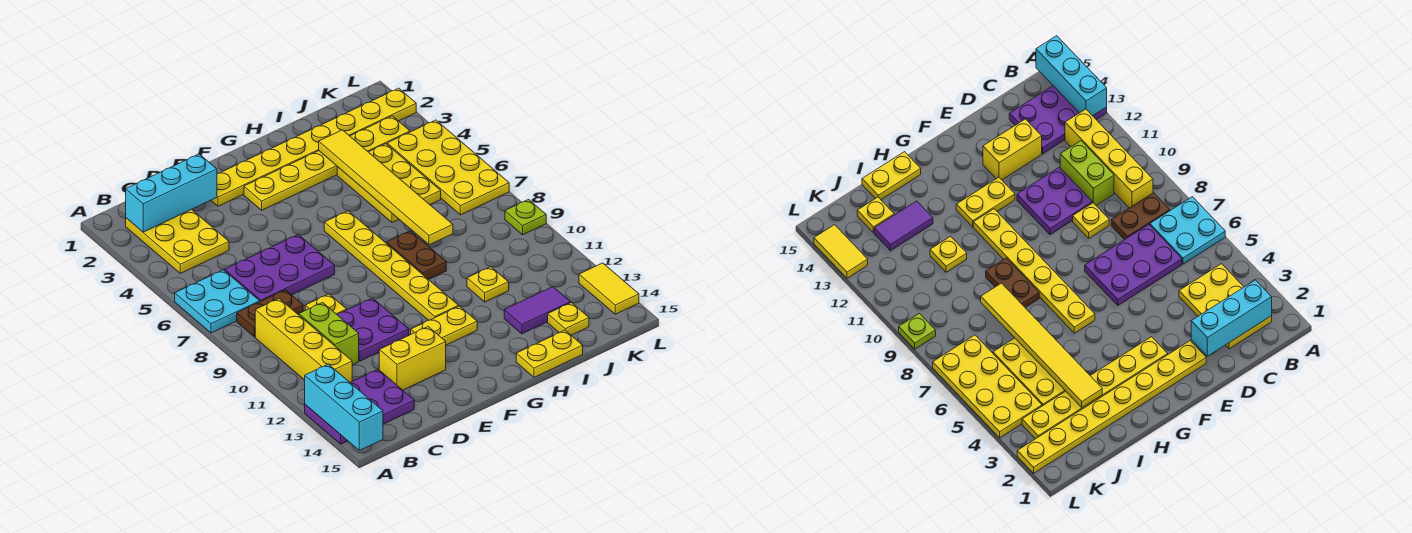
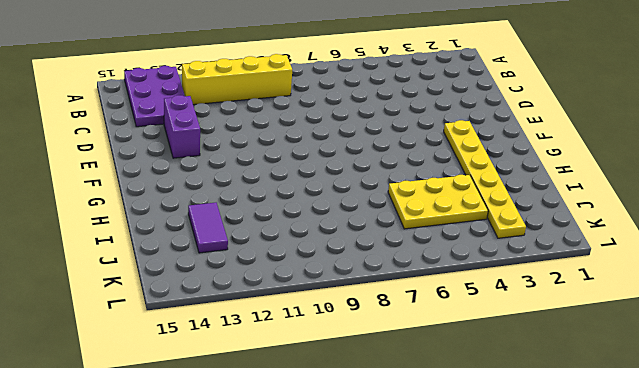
purple 1x2 brick [164,95,200,158] -> yellow 1x2 brick [379,327,446,390]
none -> cyan 2x2 plate [175,270,260,333]
none -> yellow 2x3 plate [126,209,229,273]
none -> brown 1x2 plate [237,290,303,337]

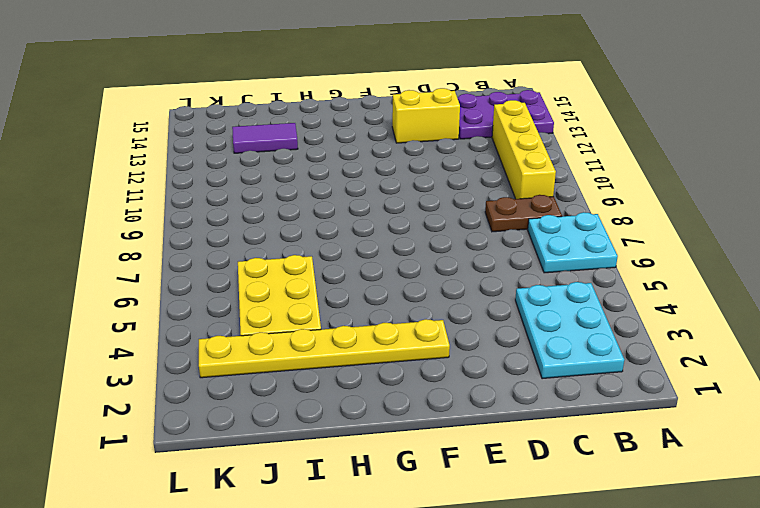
cyan 2x3 plate [515,282,624,379] -> yellow 2x3 plate [126,209,229,273]
none -> purple 2x3 plate [225,235,335,302]
none -> lime 1x2 brick [299,303,359,365]
none -> yellow 1x1 plate [305,294,347,314]

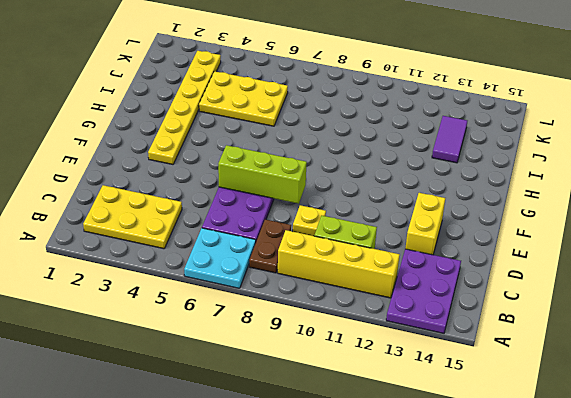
lime 1x3 brick [218,145,307,204] -> none
none -> purple 2x2 plate [337,298,409,361]
none -> yellow 1x8 plate [211,88,416,206]
none -> yellow 1x2 plate [411,306,477,345]

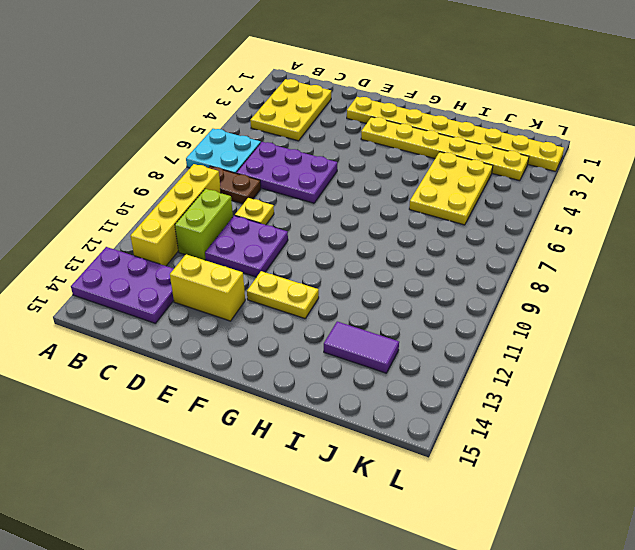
none -> yellow 1x6 plate [324,211,459,320]
none -> brown 1x2 plate [387,231,446,280]
none -> yellow 1x2 plate [516,330,583,377]

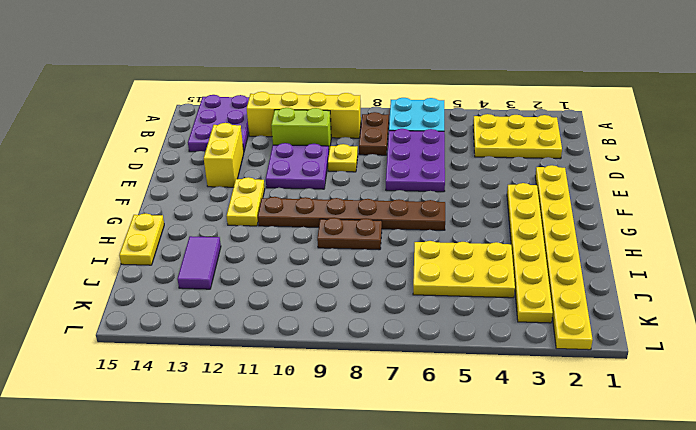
brown 1x6 plate [258,197,445,230] -> yellow 1x6 plate [324,211,459,320]
none -> yellow 1x1 plate [467,267,509,302]
none -> yellow 1x1 plate [548,303,589,335]
none -> yellow 2x4 plate [387,120,509,215]

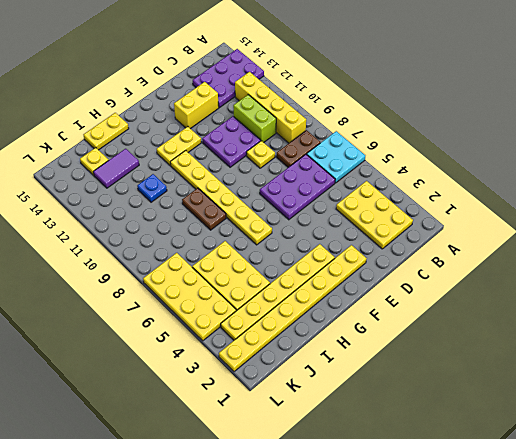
blue 1x1 plate [137,174,167,202] -> yellow 1x1 plate [467,267,509,302]
none -> lime 1x1 plate [505,200,546,235]
none -> yellow 1x2 tile [579,263,639,314]
none -> cyan 1x3 brick [305,364,383,450]

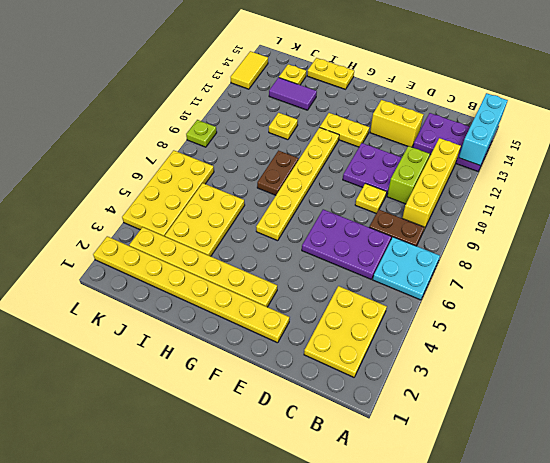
none -> cyan 1x3 brick [126,154,217,232]
none -> yellow 1x6 tile [319,130,453,245]

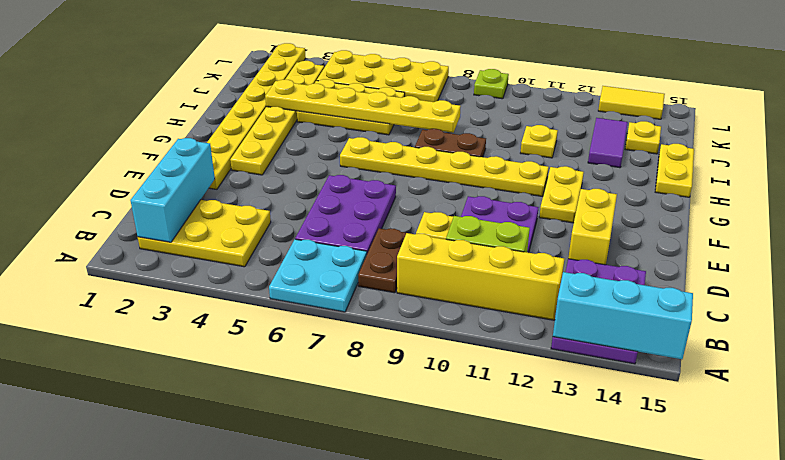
yellow 1x6 plate [265,80,461,133] -> yellow 1x6 tile [319,130,453,245]

